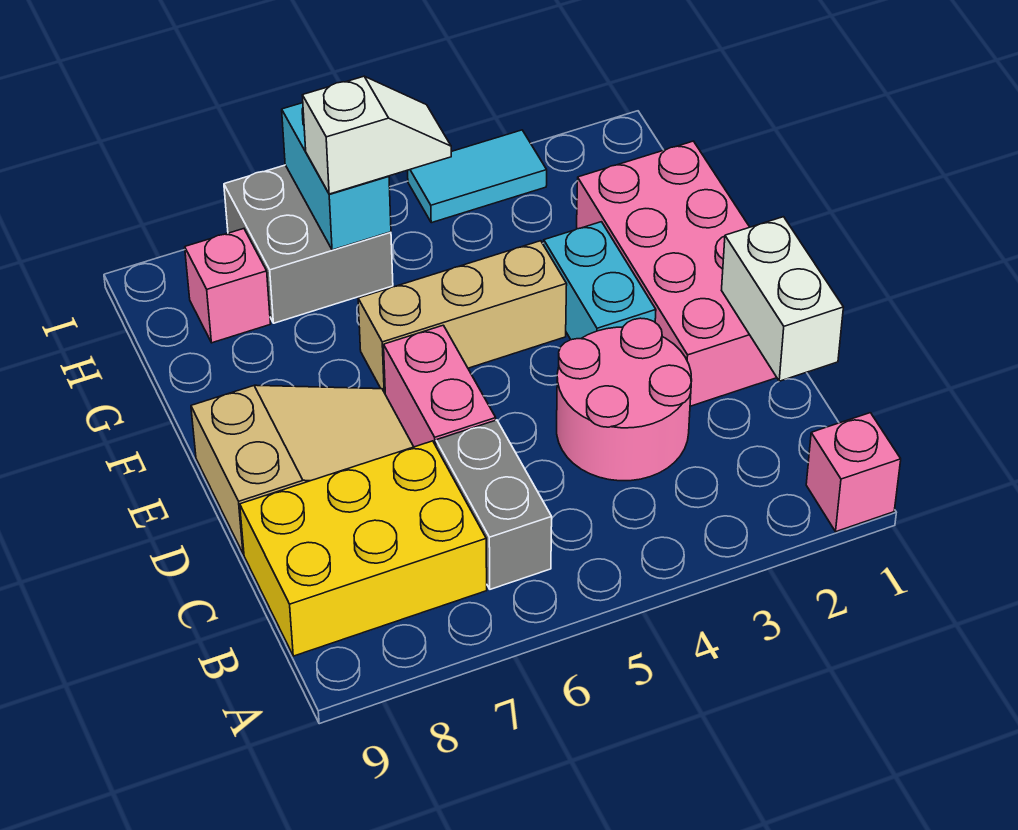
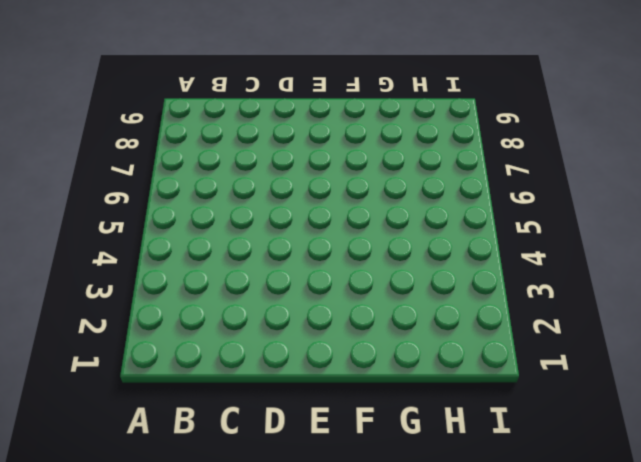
none -> pink 1x1 brick [806,413,901,532]
none -> grey 1x2 brick [436,420,552,589]
none -> yellow 2x3 brick [240,441,487,656]

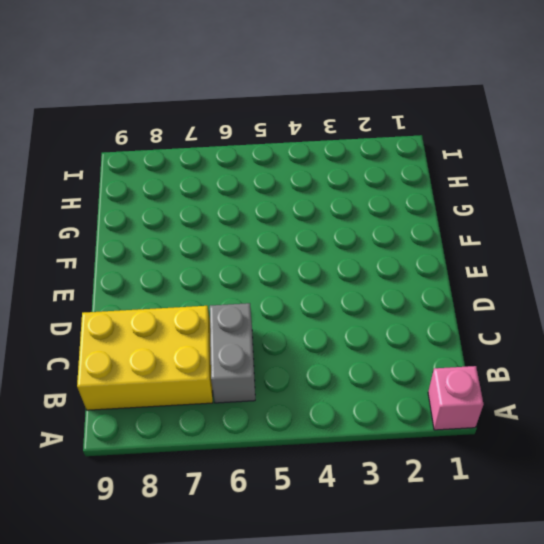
none -> pink 2x2 round brick [557,318,692,481]
none -> pink 2x4 brick [577,141,777,406]
none -> pink 1x2 brick [384,325,496,447]

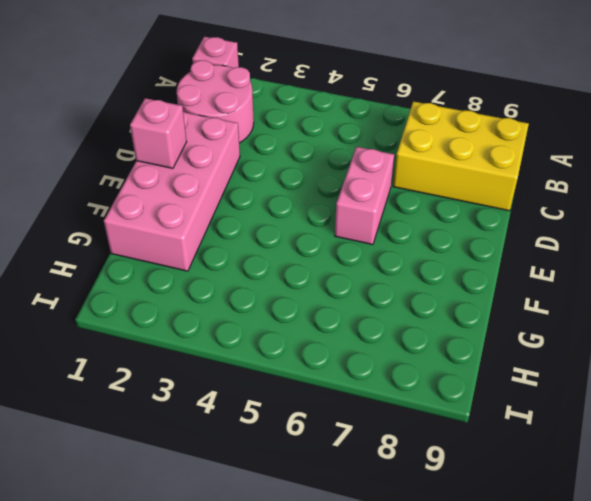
pink 2x2 round brick [177,60,254,143] -> pink 2x2 round brick moved to [557,318,692,481]
pink 1x1 brick [130,98,187,168] -> pink 1x1 brick moved to [185,229,270,343]
none -> grey 1x2 brick [436,420,552,589]
none -> tan 2x3 slope [191,385,414,554]
none -> cyan 1x2 brick [544,222,656,340]

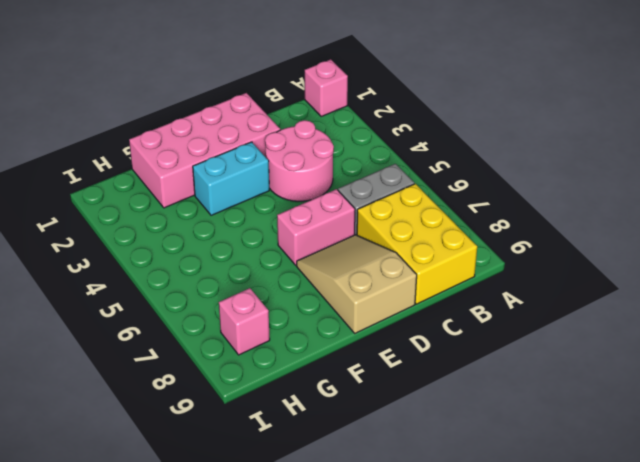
none -> tan 1x3 brick [358,241,567,393]
none -> grey 2x2 brick [224,165,393,323]
none -> cyan 1x2 tile [408,130,547,223]

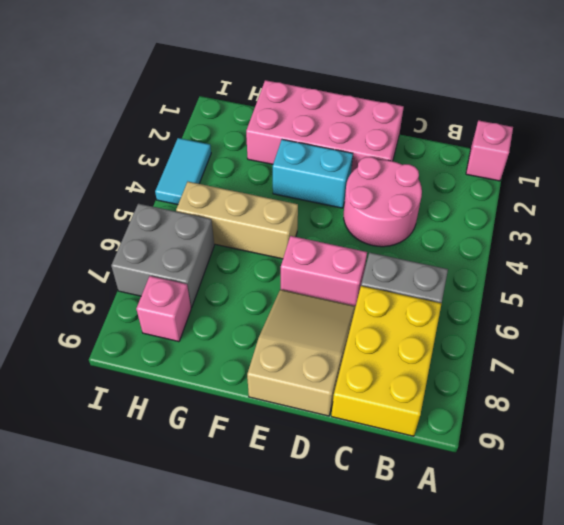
tan 1x3 brick [176,182,298,259] -> tan 1x3 brick turned to [358,241,567,393]
none -> white 1x2 brick [721,217,843,381]
none -> cyan 1x2 brick [282,103,391,250]
none -> white 1x2 slope [302,76,451,194]

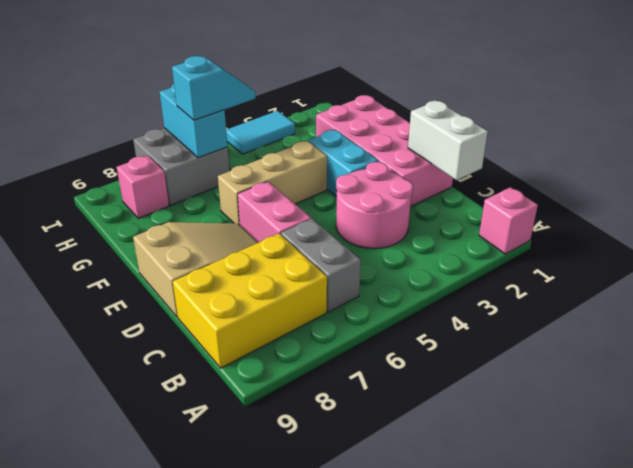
cyan 1x2 slope [172,56,255,120] -> white 1x2 slope [302,76,451,194]

